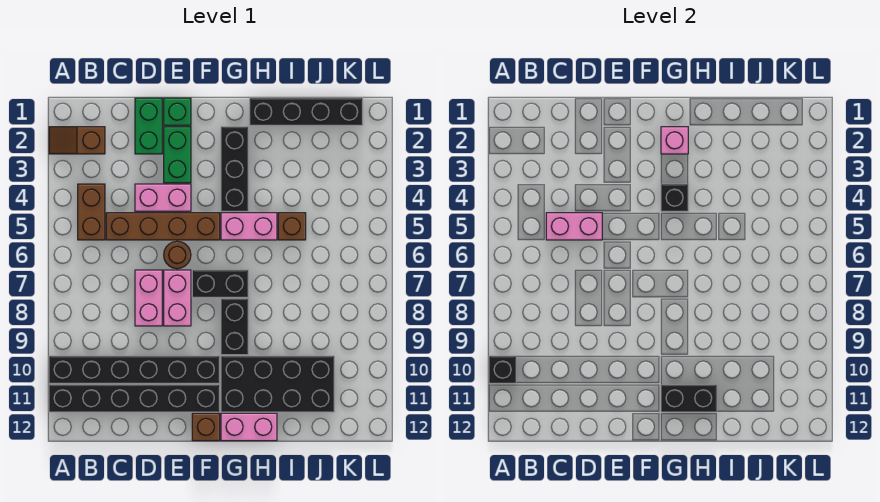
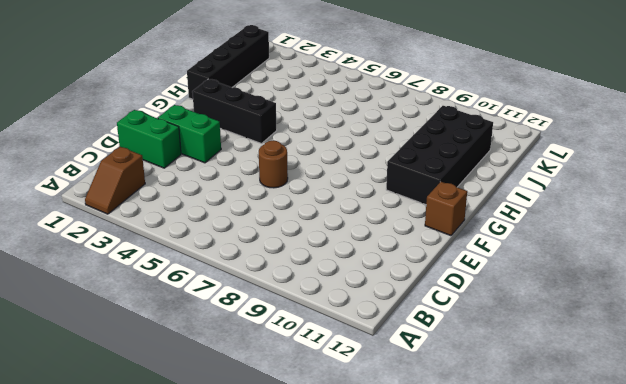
none -> black 1x6 brick [49,356,220,383]
none -> black 1x6 brick [49,385,220,412]
none -> brown 1x2 brick [78,184,105,240]

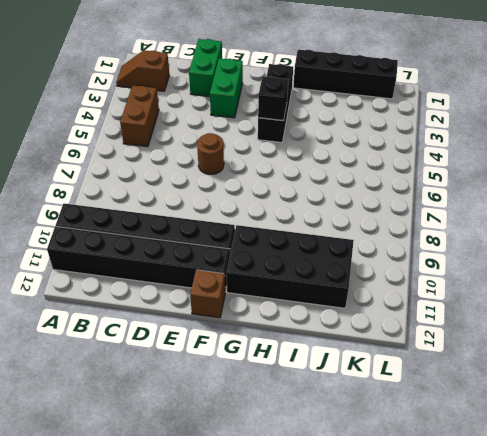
none -> brown 1x4 brick [106,213,220,240]
none -> pink 1x2 brick [135,184,191,211]
none -> pink 1x2 brick [135,270,162,326]

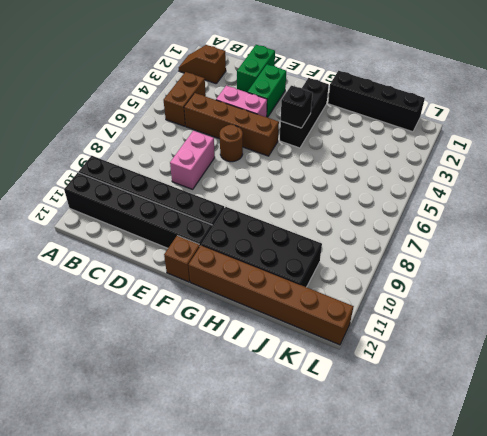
brown 1x6 brick [189,245,354,345] -> pink 1x2 brick [221,413,277,441]
none -> green 1x1 brick [164,98,191,125]
none -> pink 1x2 brick [164,270,191,326]
none -> black 1x2 brick [192,270,248,297]

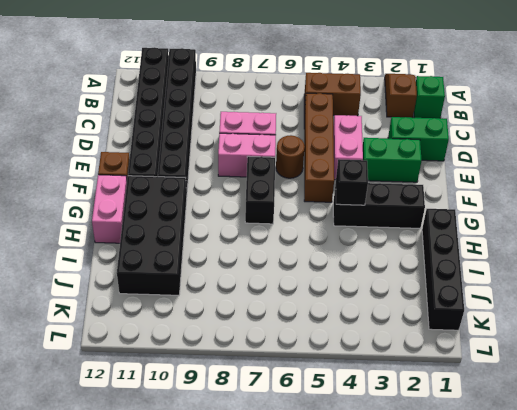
green 1x1 brick [414,76,445,118] -> green 1x1 brick moved to [164,98,191,125]
none -> pink 1x2 brick [221,213,277,240]
none -> black 1x2 brick [221,299,248,355]
none -> brown 1x1 brick [278,213,306,240]

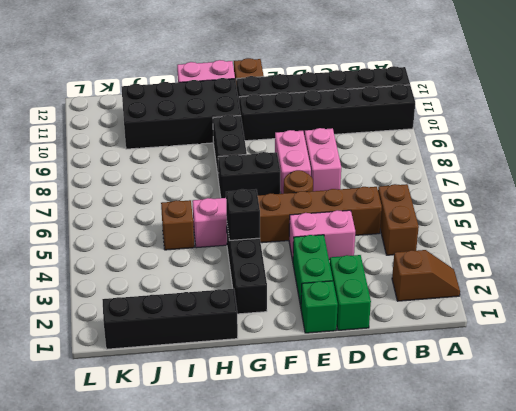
none -> black 1x1 brick [489,356,516,383]
none -> pink 1x2 brick [546,213,602,240]
none -> pink 1x1 brick [661,127,688,154]

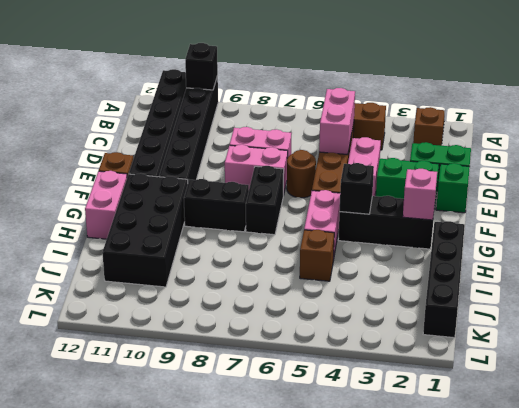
none -> black 1x2 brick [661,385,717,412]

